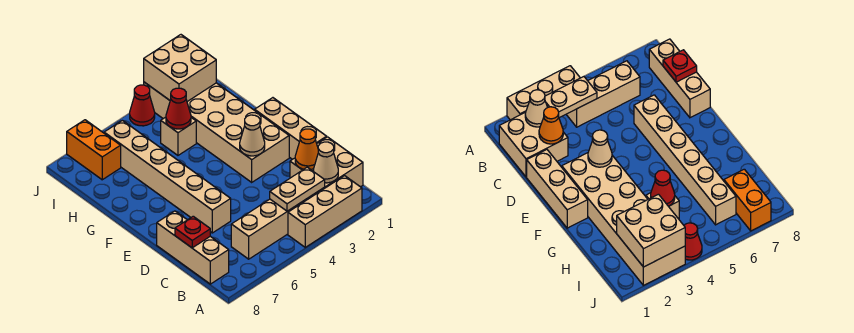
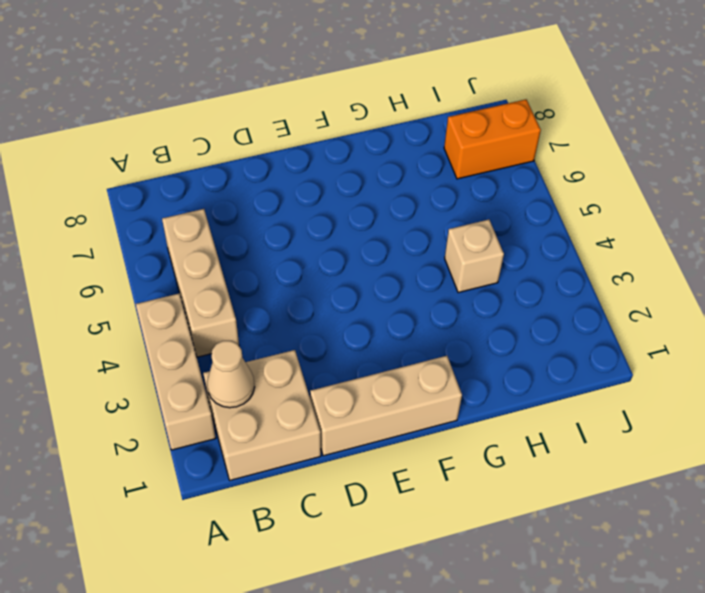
none -> tan 1x3 brick [157,211,229,284]
none -> tan 1x6 brick [104,120,231,233]
none -> tan 2x6 brick [144,82,289,182]

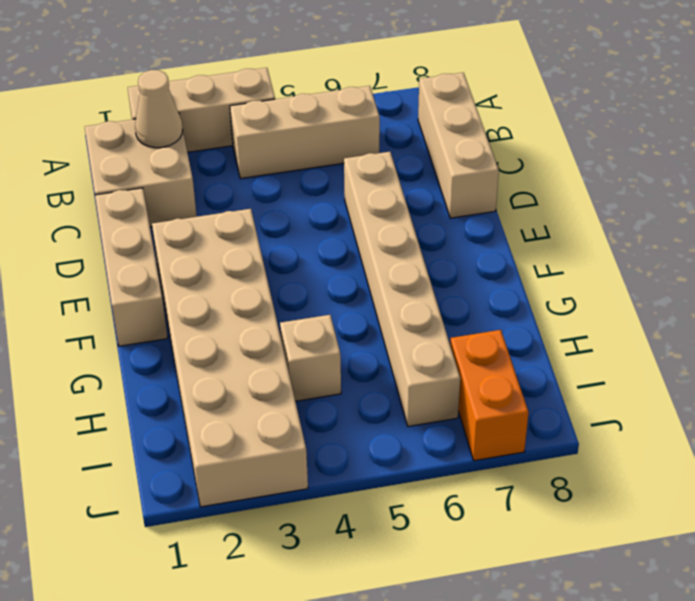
none -> red 1x1 cone [130,85,155,126]
none -> tan 1x2 plate [270,167,325,211]
none -> orange 1x1 cone [295,129,318,169]

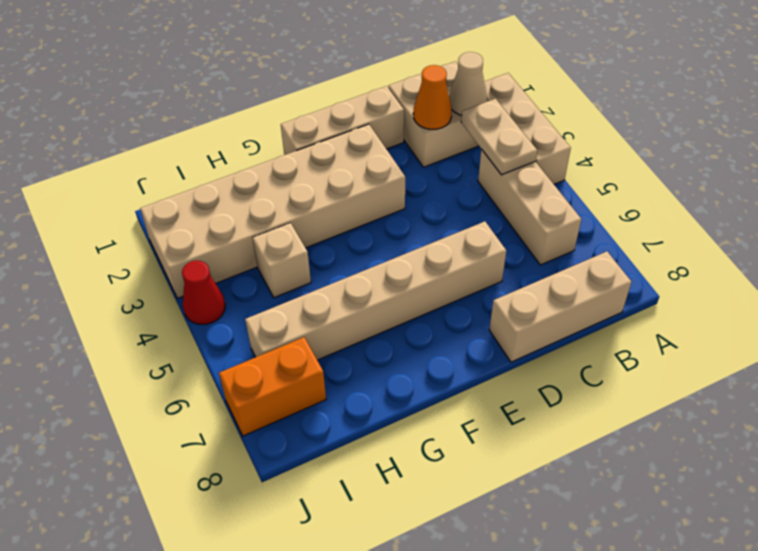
none -> red 1x1 plate [175,216,210,248]
none -> tan 1x1 cone [240,115,265,156]
none -> red 1x1 cone [166,88,191,129]

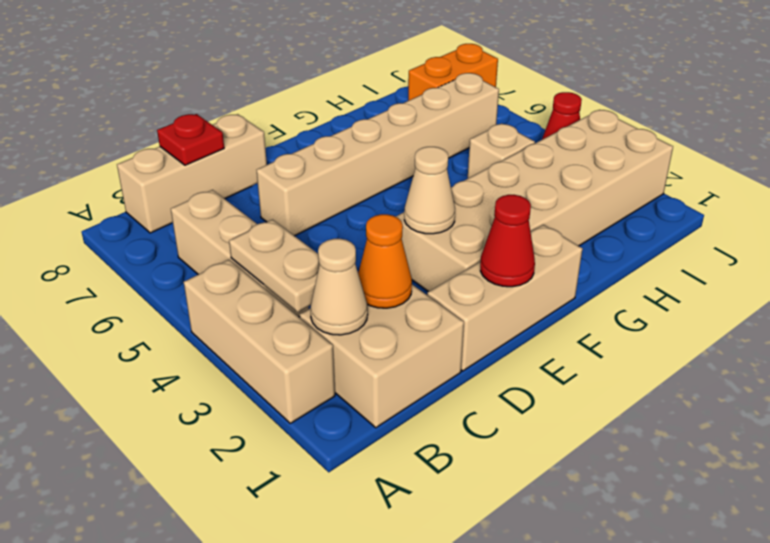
red 1x1 cone [480,195,535,287] -> red 1x1 cone moved to [166,88,191,129]
none -> tan 2x2 brick [144,35,216,102]

